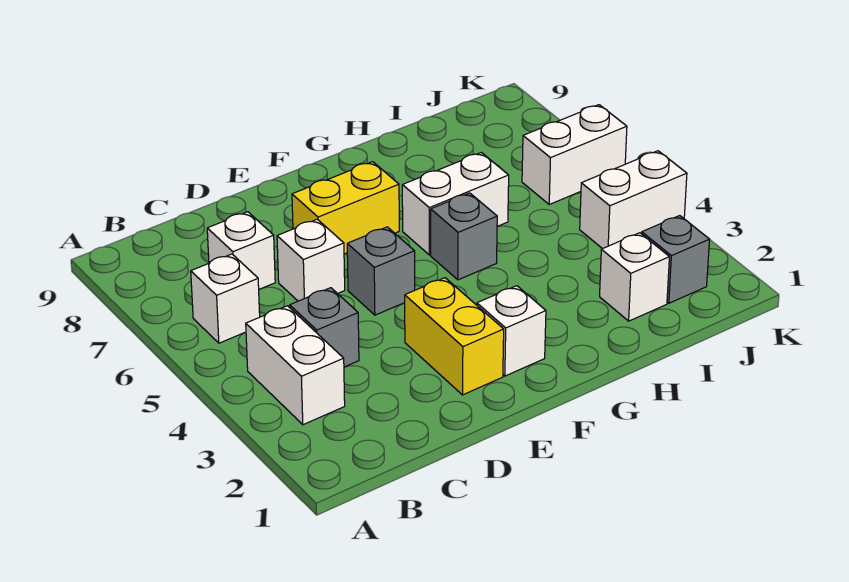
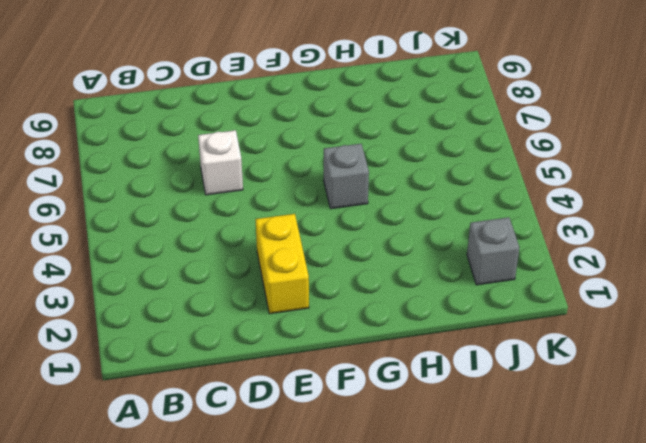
none -> white 1x2 brick [246,306,345,425]
none -> white 1x1 brick [191,254,260,343]
none -> grey 1x1 brick [290,288,359,367]

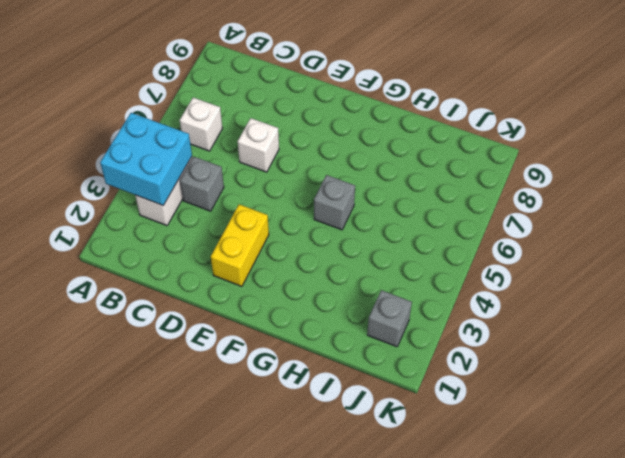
cyan 2x2 brick [100,113,192,205] -> none
none -> white 1x1 brick [207,212,275,289]
none -> grey 1x1 brick [347,227,415,315]
none -> yellow 1x2 brick [292,162,399,254]

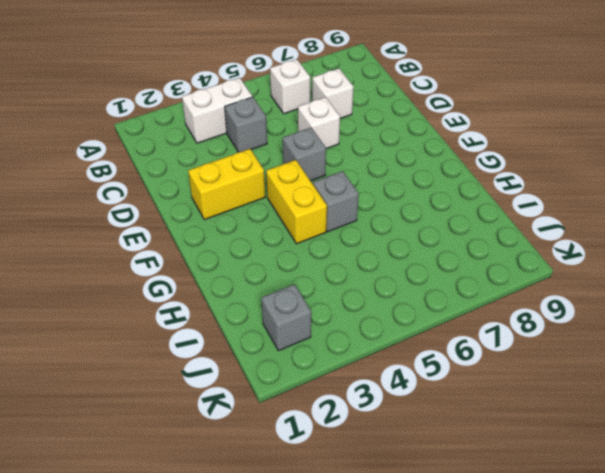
yellow 1x2 brick [266,160,327,244] -> yellow 1x2 brick moved to [292,162,399,254]
none -> white 1x1 brick [477,286,546,376]
none -> white 1x2 brick [402,153,509,255]
none -> white 1x1 brick [600,233,669,321]

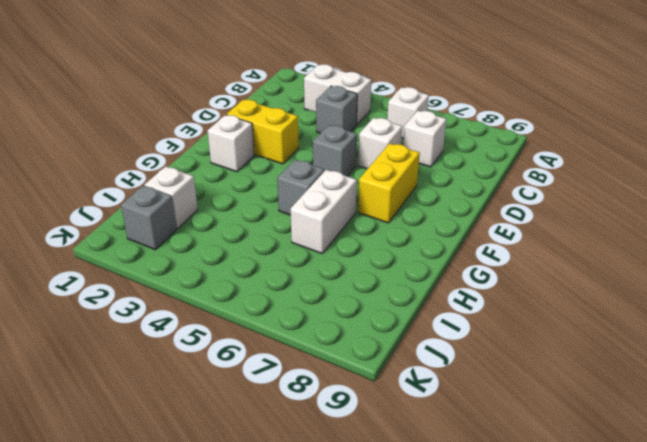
none -> white 1x2 brick [580,151,687,249]
none -> white 1x2 brick [522,105,627,204]

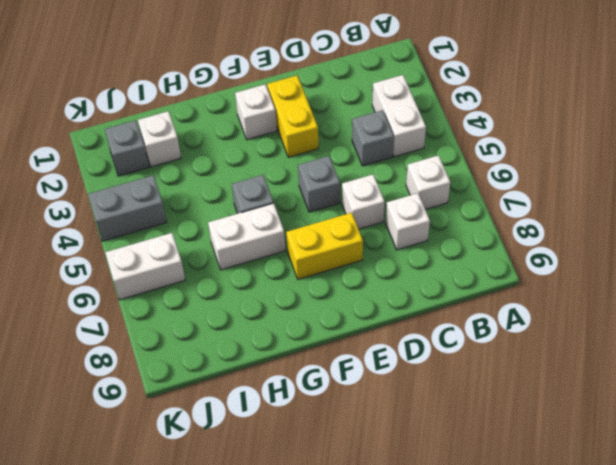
grey 1x2 brick [88,175,167,241] -> white 1x2 brick [580,151,687,249]

